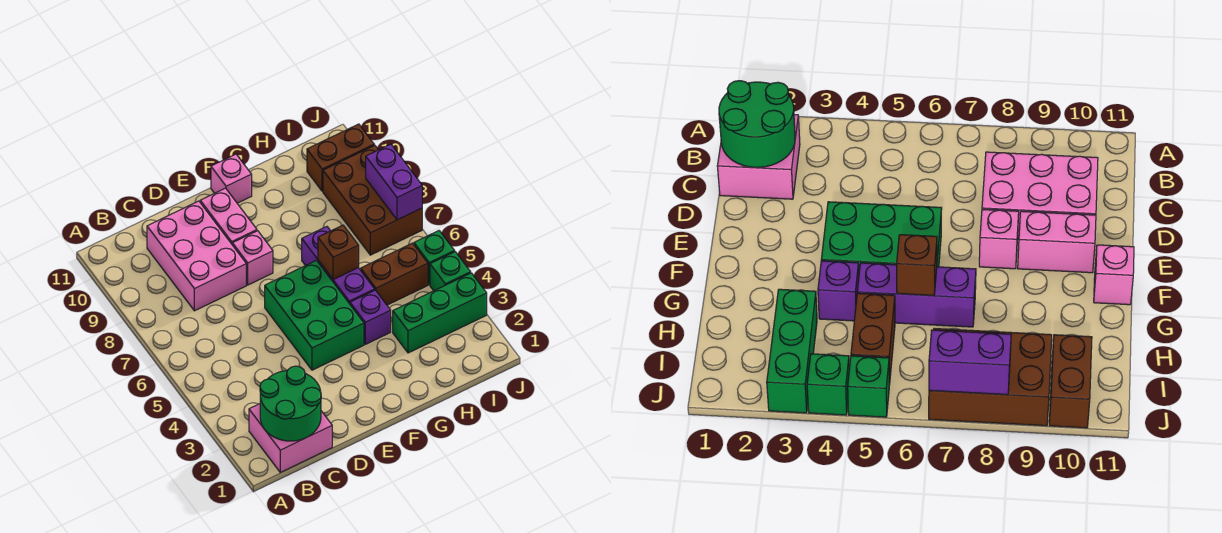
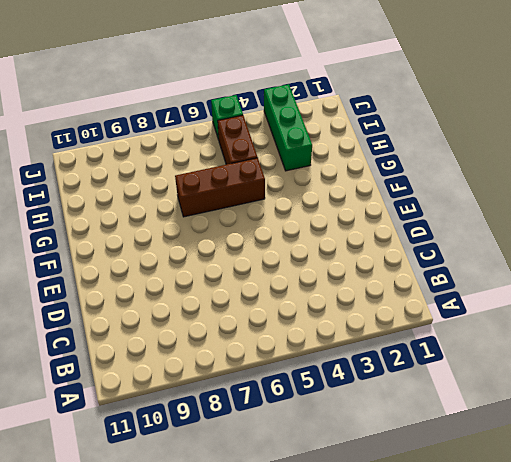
brown 1x3 brick [175,158,265,217] -> purple 1x3 brick [302,227,375,304]
none -> pink 2x2 brick [249,404,332,472]
none -> pink 2x3 brick [147,201,246,311]
none -> green 2x3 brick [265,260,364,370]

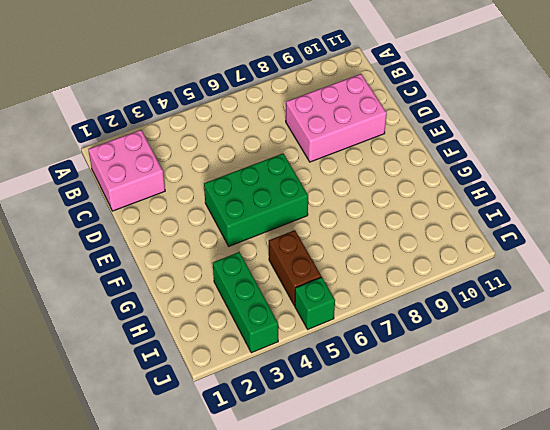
none -> pink 1x1 brick [232,231,273,285]
none -> pink 1x2 brick [200,188,257,244]
none -> pink 1x1 brick [211,154,252,203]

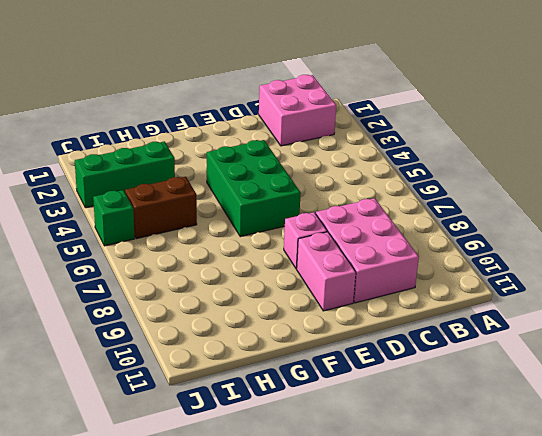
none -> pink 1x1 brick [211,154,252,203]
none -> purple 1x1 brick [350,290,391,344]
none -> purple 1x3 brick [302,227,375,304]

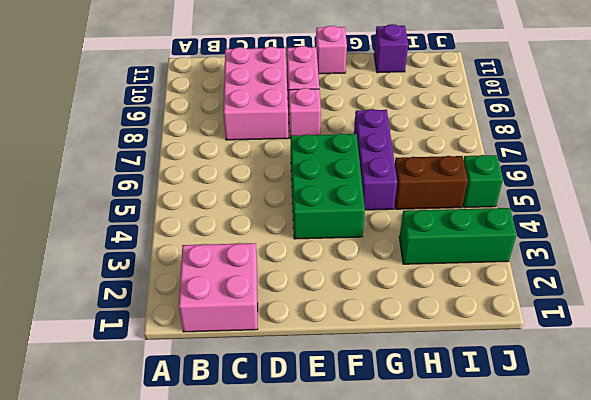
purple 1x1 brick [374,24,408,73] -> purple 1x1 brick moved to [350,290,391,344]
none -> brown 2x3 brick [323,145,422,255]
none -> brown 1x2 brick [307,124,374,191]
none -> green 1x1 brick [430,252,471,291]

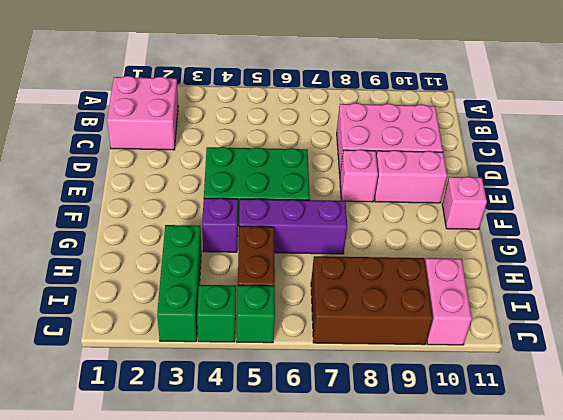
pink 1x2 brick [425,258,472,345] -> brown 1x2 brick [307,124,374,191]
none -> green 2x2 round brick [260,366,321,441]
none -> brown 1x1 brick [318,225,359,280]
none -> purple 1x2 brick [366,144,422,220]

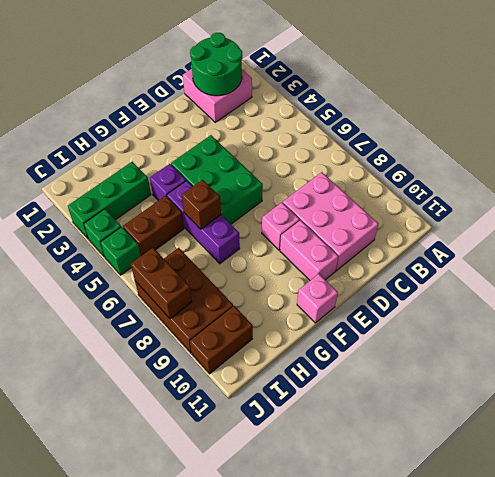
brown 1x2 brick [131,248,192,319] -> purple 1x2 brick [366,144,422,220]

